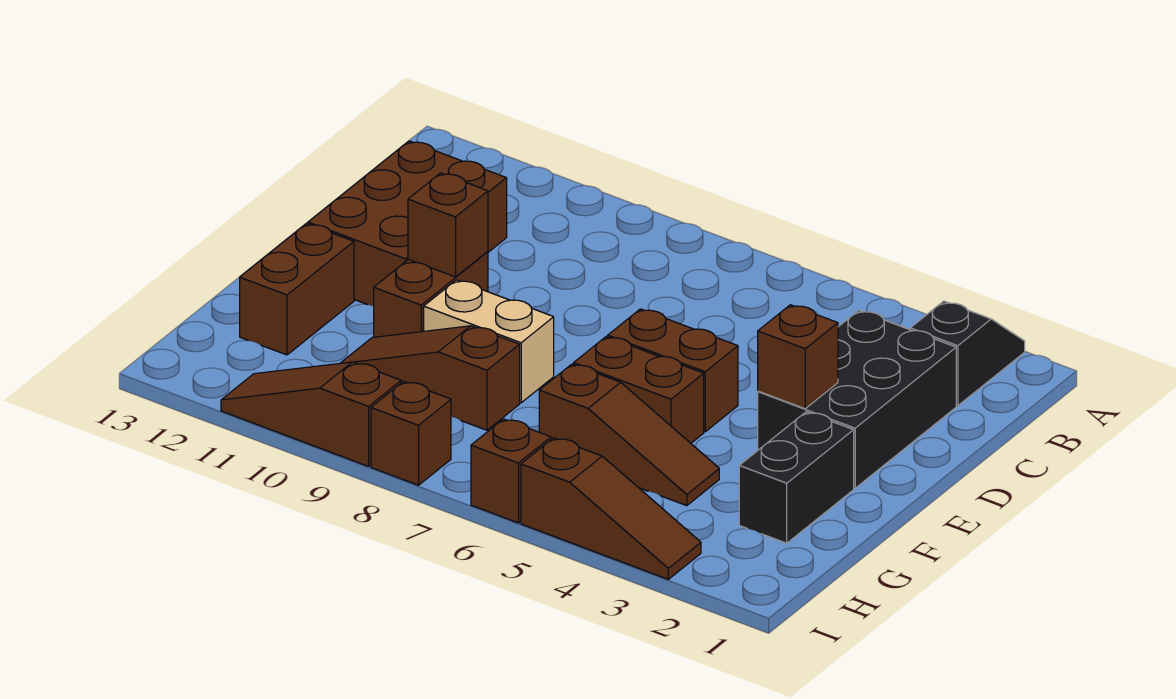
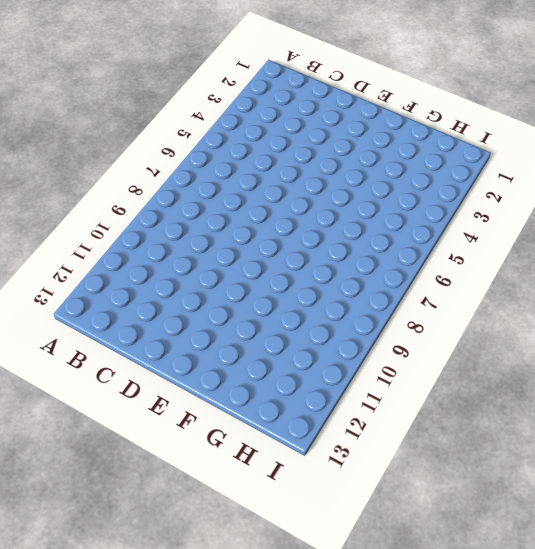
none -> black 1x2 slope [910,301,1025,406]
none -> black 2x3 brick [758,311,956,488]
none -> brown 2x3 brick [308,141,507,306]

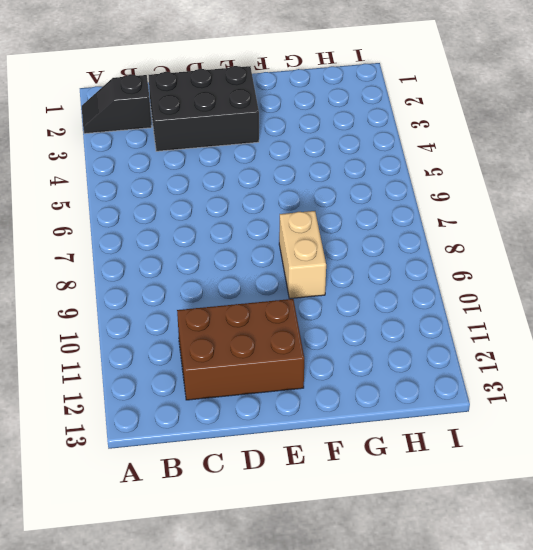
none -> brown 1x2 brick [608,309,738,432]
none -> brown 1x2 brick [374,251,488,337]
none -> black 1x2 brick [739,412,854,543]

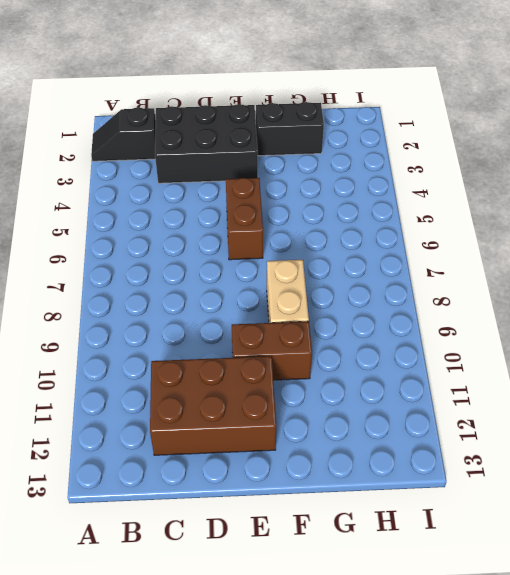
none -> brown 1x2 brick [574,337,704,443]
none -> brown 1x2 brick [240,223,354,355]
none -> brown 1x3 slope [539,364,719,506]

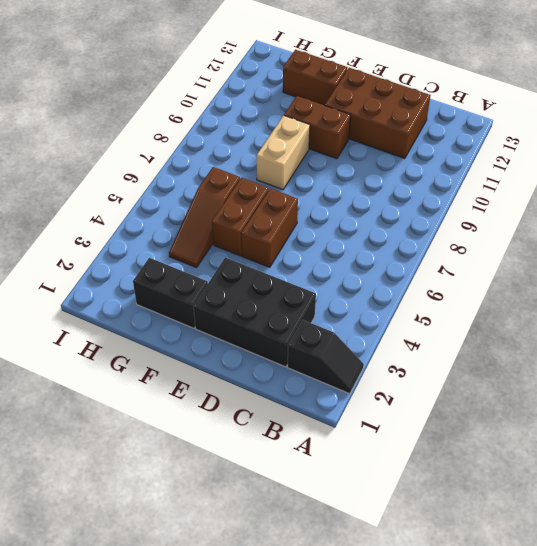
none -> brown 1x3 slope [341,326,520,430]
none -> brown 1x3 slope [521,438,701,579]
none -> brown 1x1 brick [471,419,551,523]

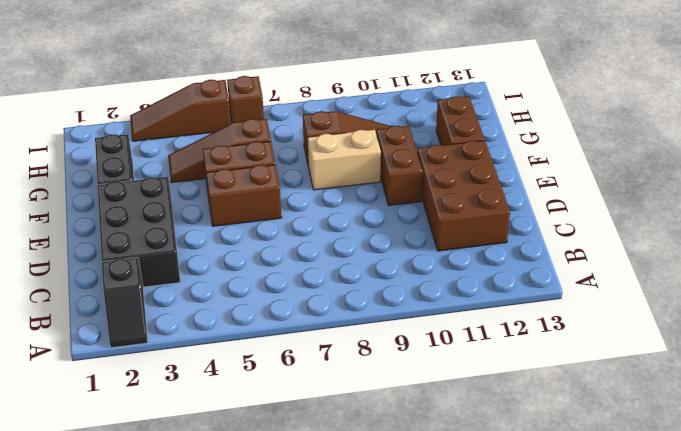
none -> brown 1x1 brick [371,381,451,485]
none -> brown 1x3 slope [221,362,401,466]
none -> brown 1x1 brick [758,305,838,409]

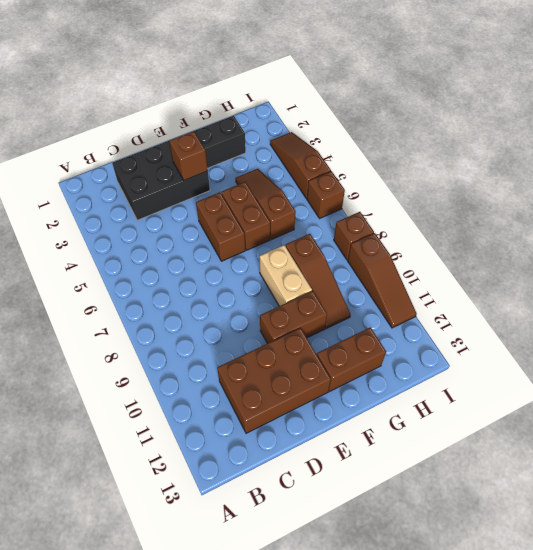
none -> black 1x2 slope [910,301,1025,406]
none -> brown 1x1 brick [408,173,488,277]

